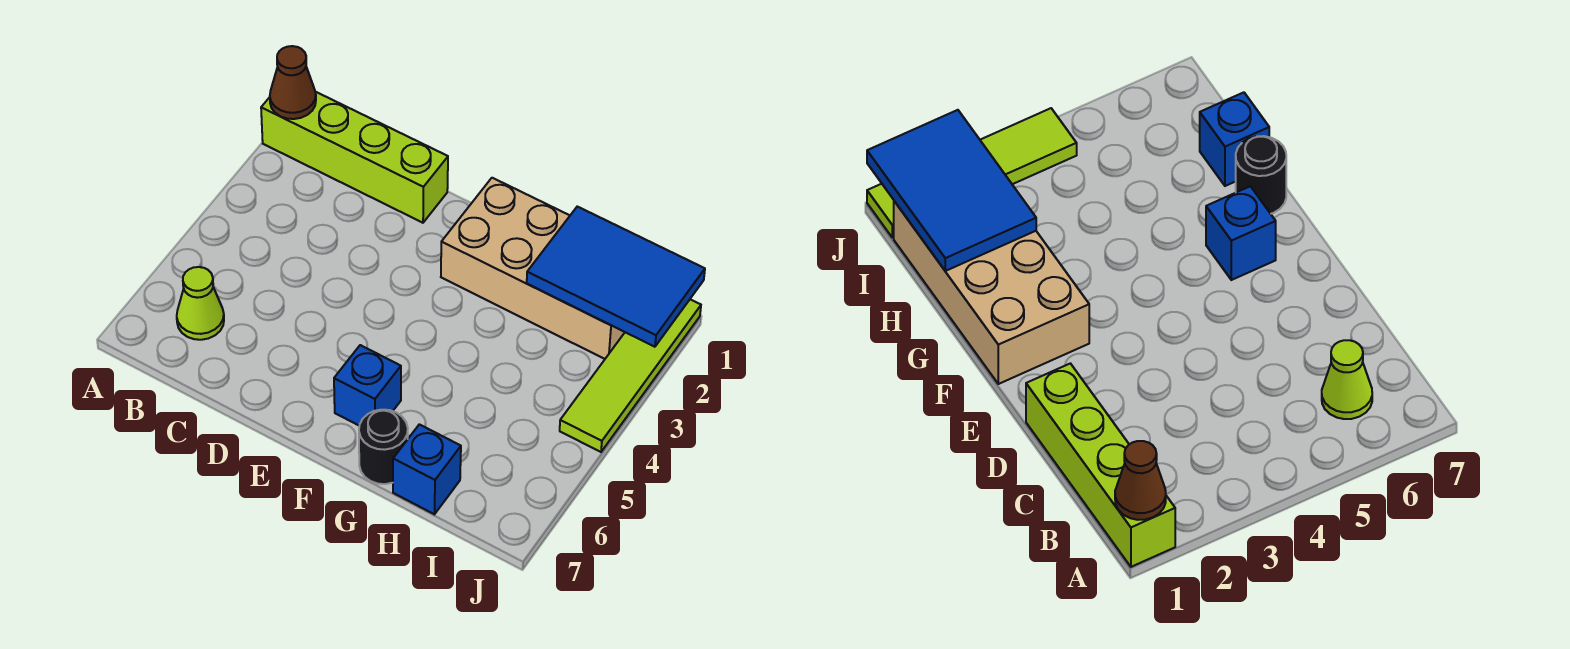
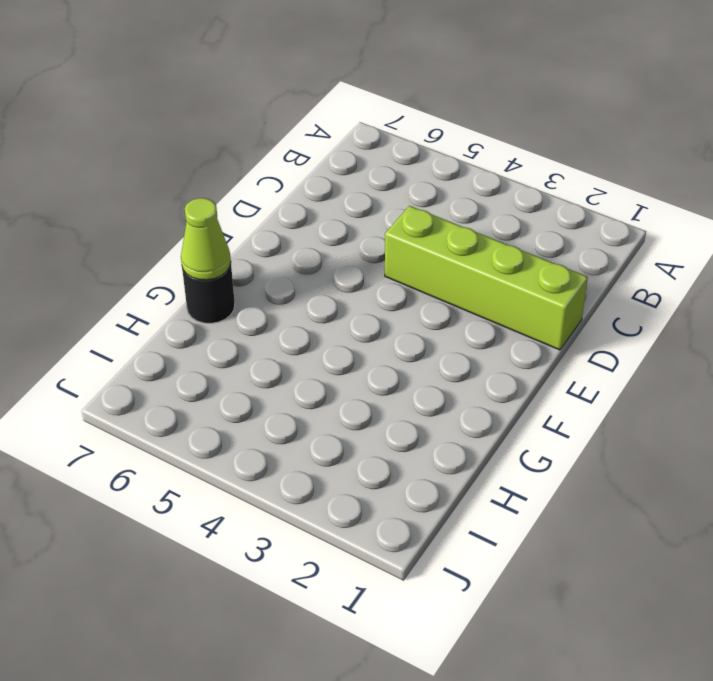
lime 1x4 brick [385,206,588,350] -> lime 1x4 brick turned to [261,92,448,223]
lime 1x1 cone [181,198,231,280] -> lime 1x1 cone moved to [177,267,224,340]
none -> tan 2x4 brick [441,178,625,359]
none -> blue 1x1 brick [334,345,401,426]

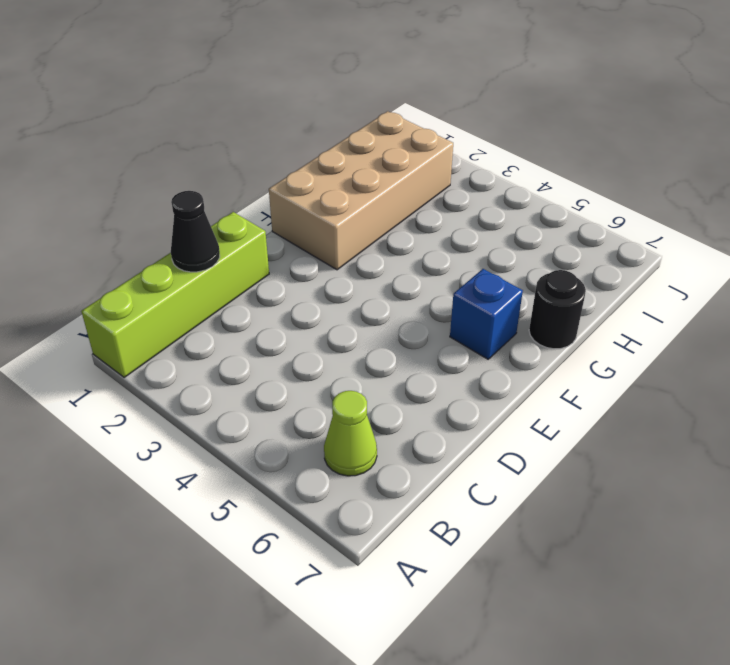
black 1x1 cone [171,191,220,272] -> none
none -> blue 1x1 brick [393,424,461,514]
none -> lime 1x4 tile [560,299,701,452]

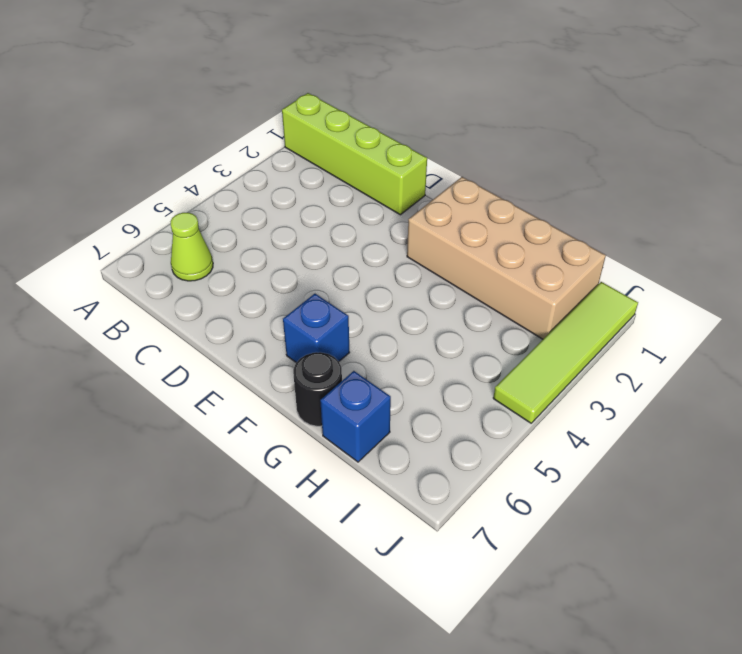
none -> brown 1x1 cone [270,46,316,119]
none -> blue 2x3 tile [527,207,705,347]

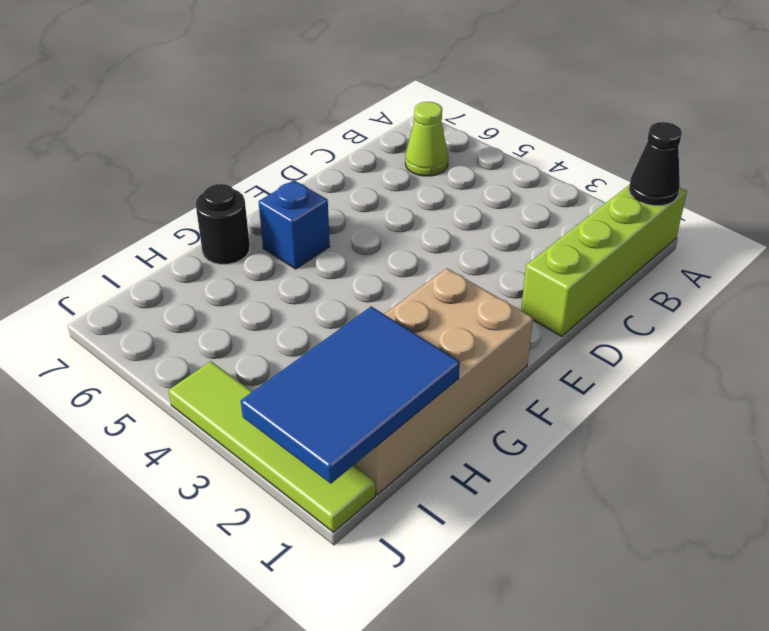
black 1x1 cone [629,122,682,206] -> brown 1x1 cone [270,46,316,119]
none -> blue 1x1 brick [393,424,461,514]

